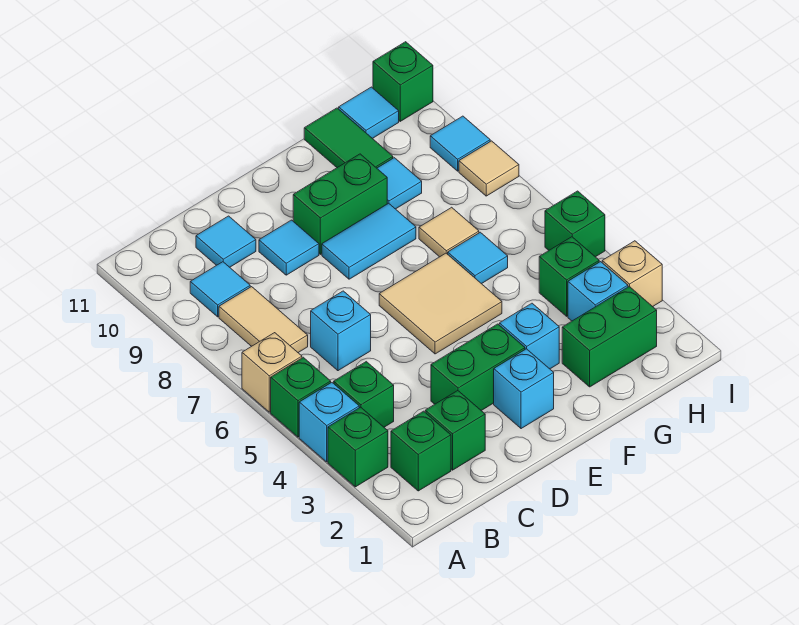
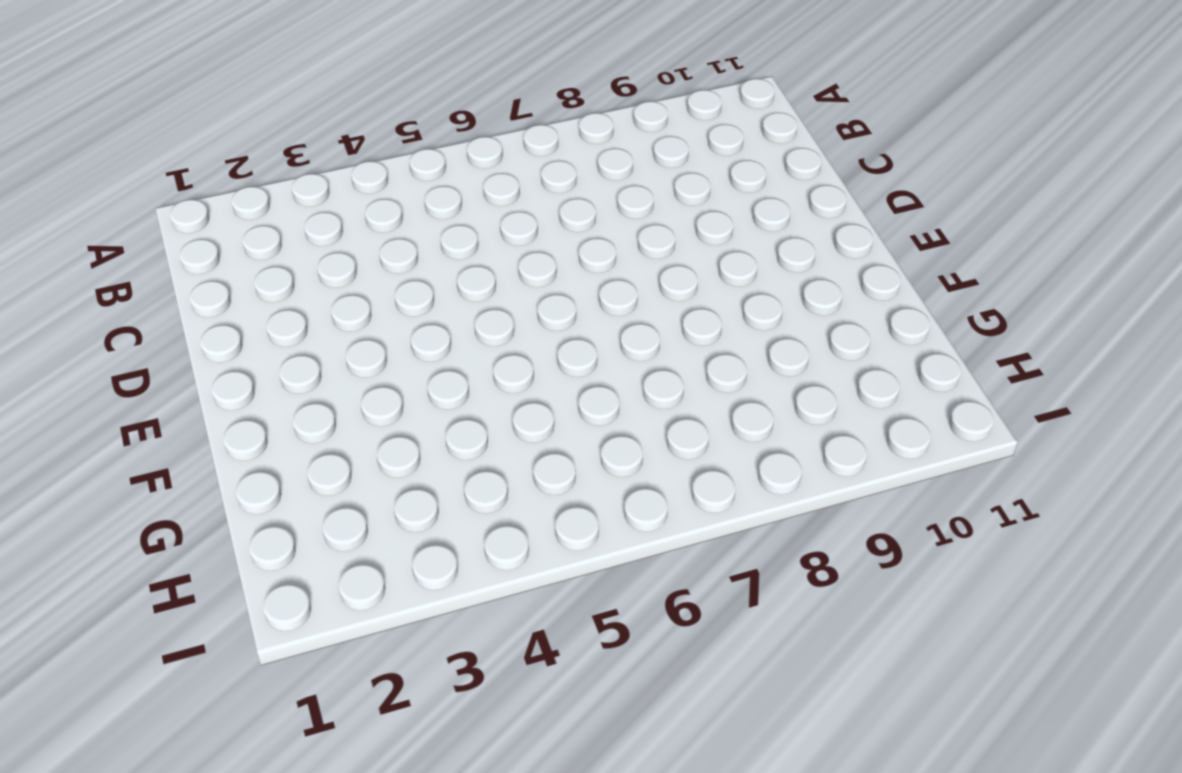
none -> green 1x1 brick [328,407,388,487]
none -> cyan 1x1 brick [299,383,359,462]
none -> green 1x1 brick [271,357,331,437]
none -> tan 1x1 brick [242,333,302,412]

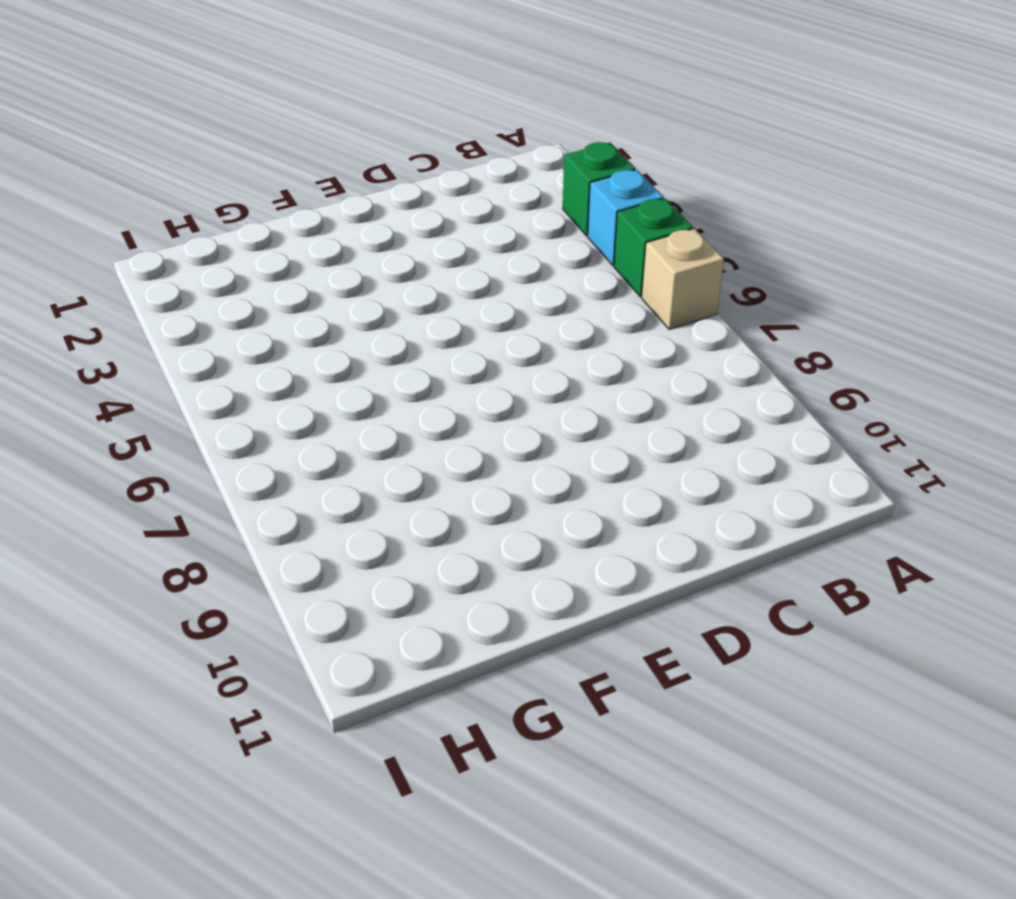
none -> green 1x1 brick [391,411,451,491]
none -> green 1x1 brick [334,362,394,427]
none -> tan 1x2 tile [219,287,308,353]
none -> cyan 1x1 tile [190,262,250,317]

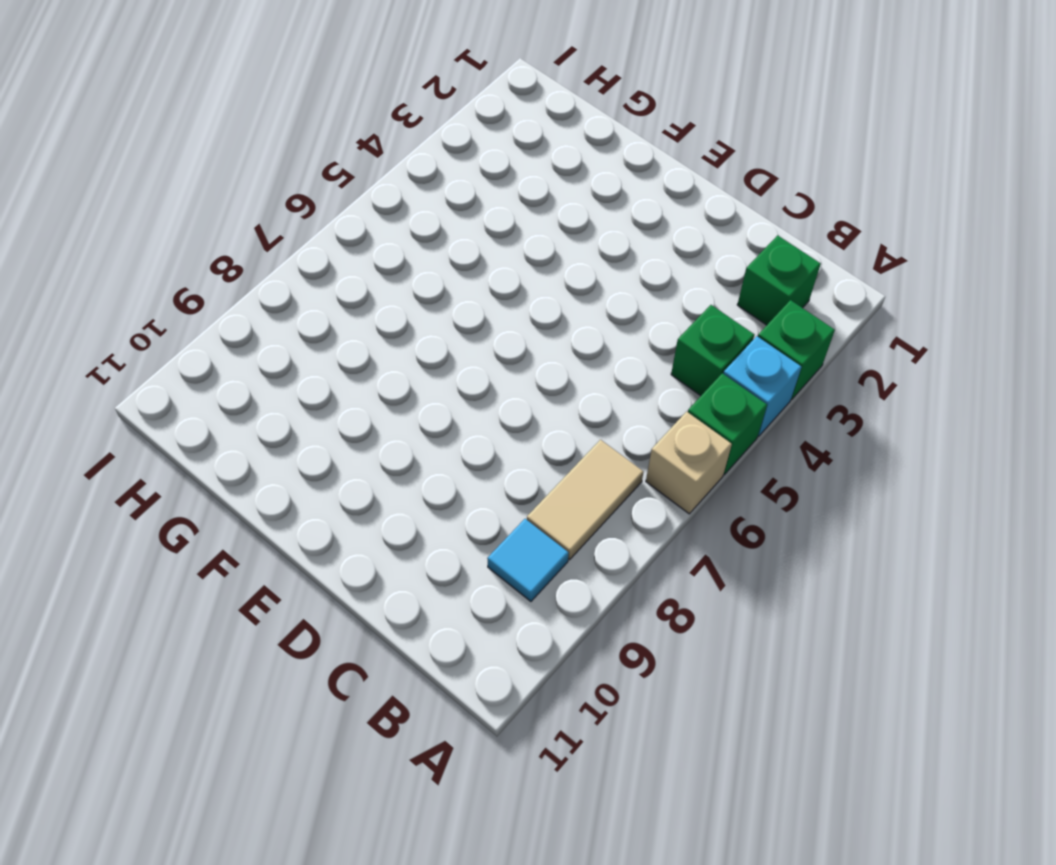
none -> green 1x1 brick [425,391,485,470]
none -> cyan 1x1 brick [311,291,371,371]
none -> cyan 1x1 tile [196,216,256,267]
none -> green 1x2 brick [431,324,525,411]

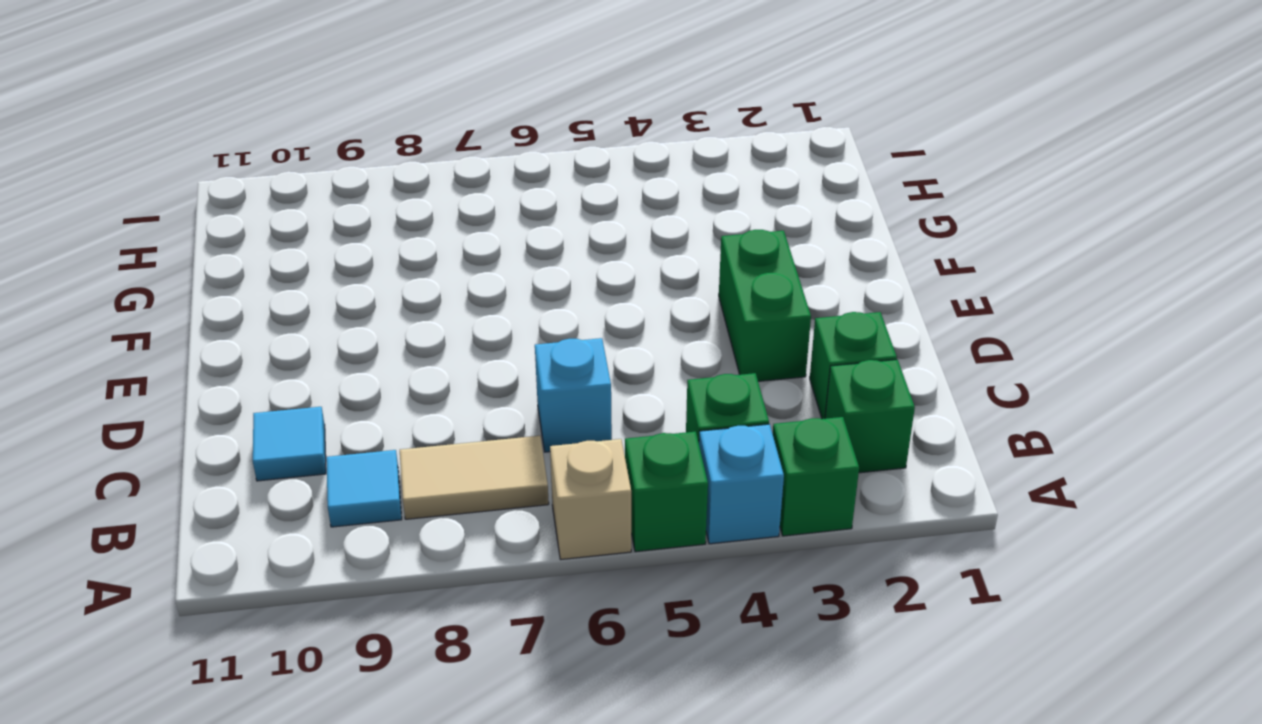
none -> cyan 1x1 tile [259,220,319,275]
none -> cyan 1x1 brick [494,349,554,429]
none -> tan 2x2 tile [379,253,502,354]
none -> cyan 1x2 tile [322,203,416,279]

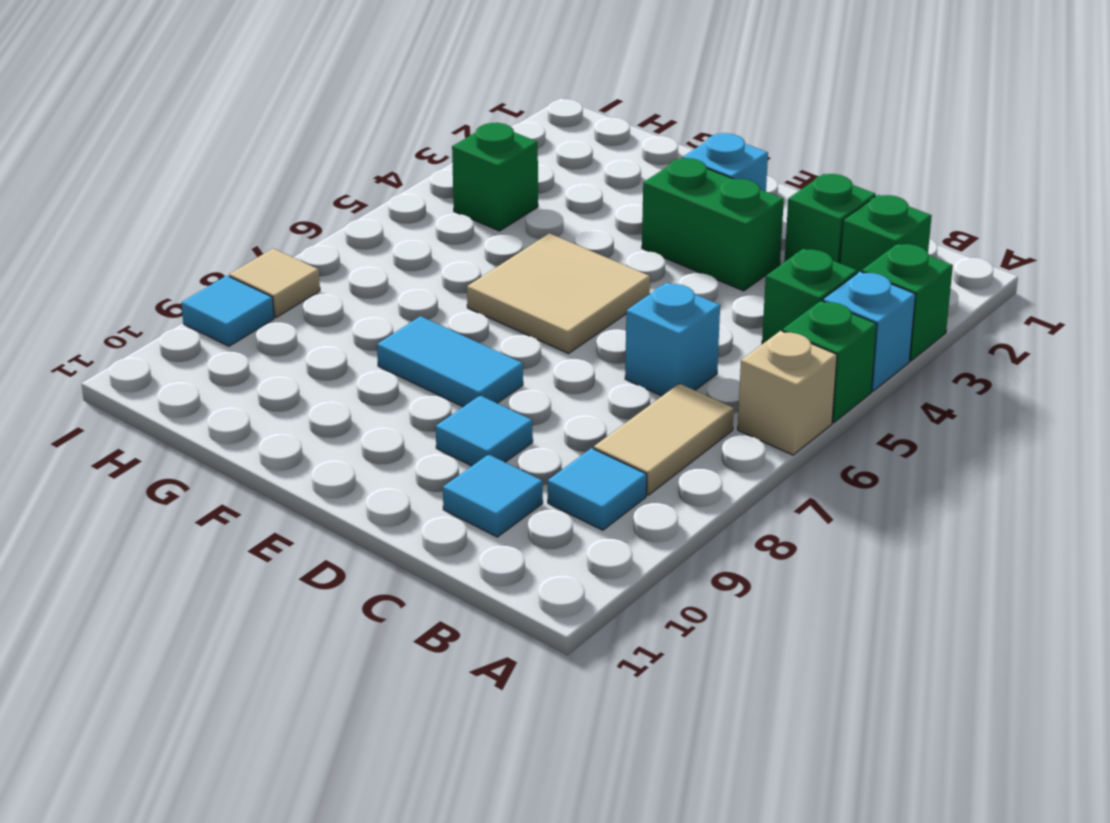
none -> green 1x2 brick [293,154,387,254]
none -> cyan 1x1 brick [499,303,559,369]
none -> green 1x2 brick [562,287,657,387]
none -> cyan 1x1 tile [448,232,508,284]

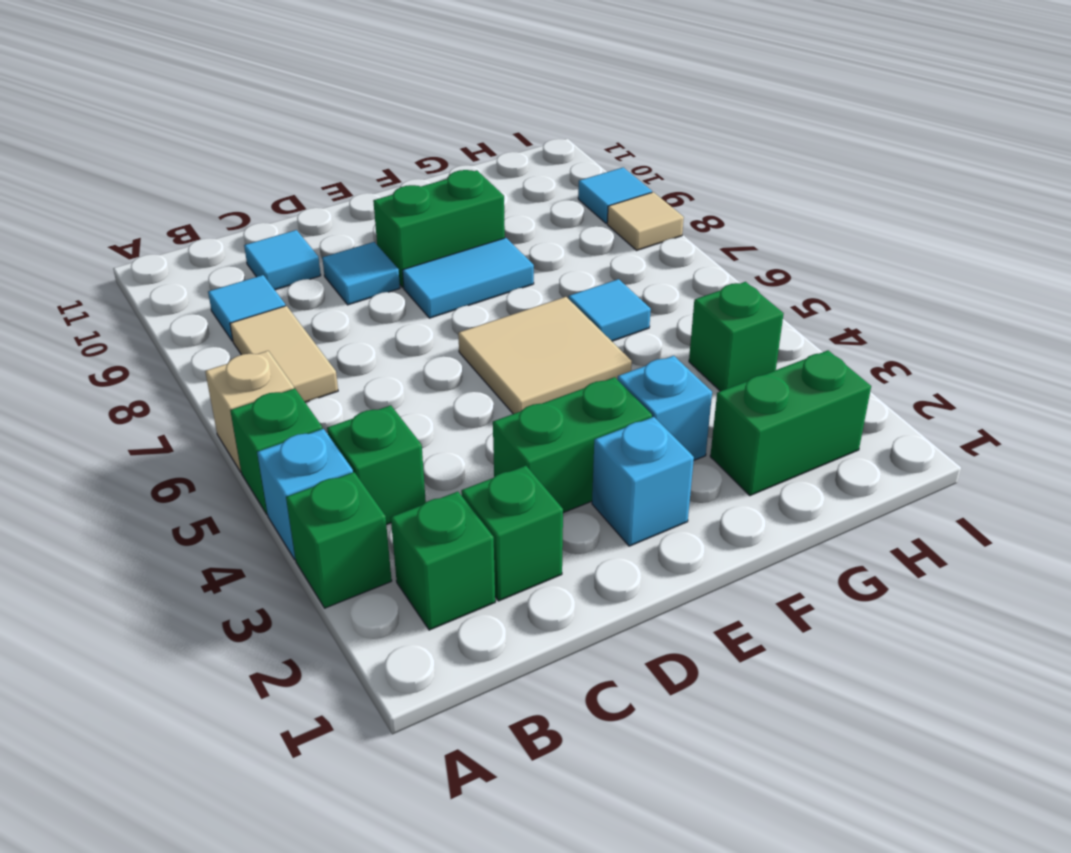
none -> cyan 1x1 brick [311,291,371,371]
none -> tan 1x1 tile [419,207,479,257]
none -> cyan 1x1 tile [377,158,422,209]
none -> green 1x2 tile [304,108,393,168]

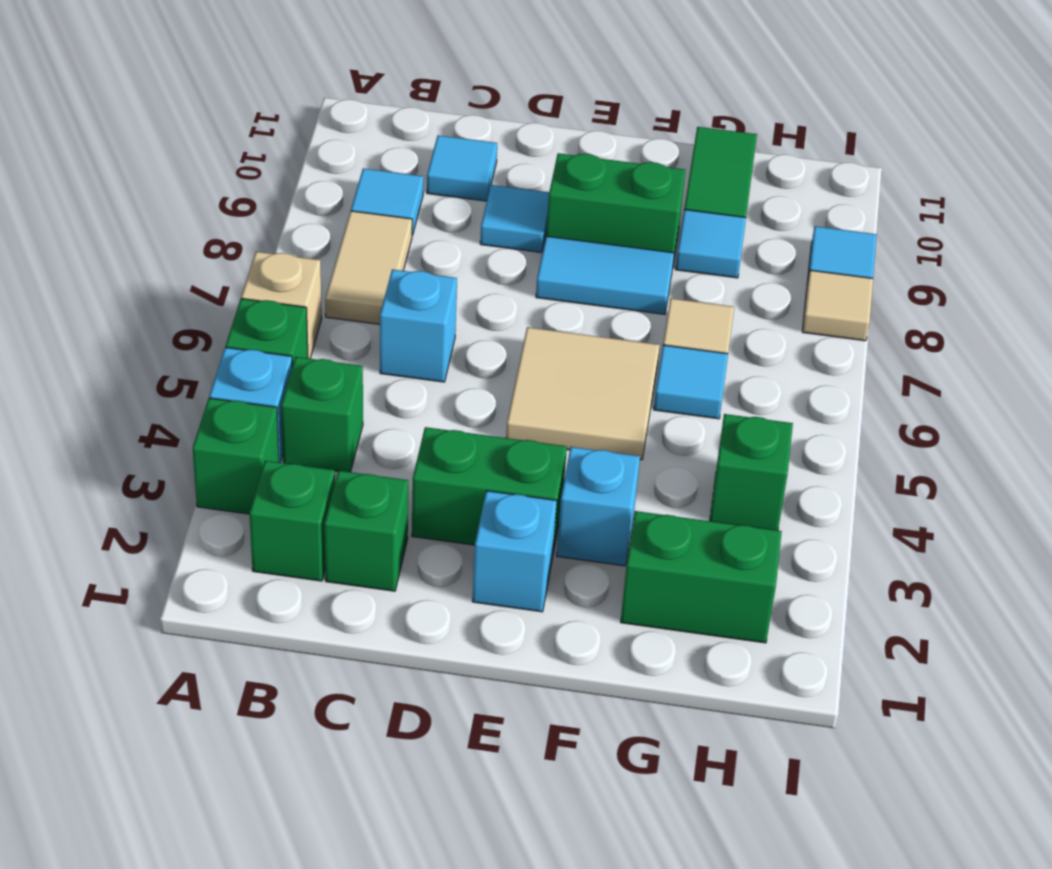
none -> cyan 1x1 brick [568,262,628,321]
none -> cyan 1x1 tile [339,87,399,139]
none -> tan 1x1 brick [602,241,662,307]
none -> green 1x1 brick [545,191,605,257]

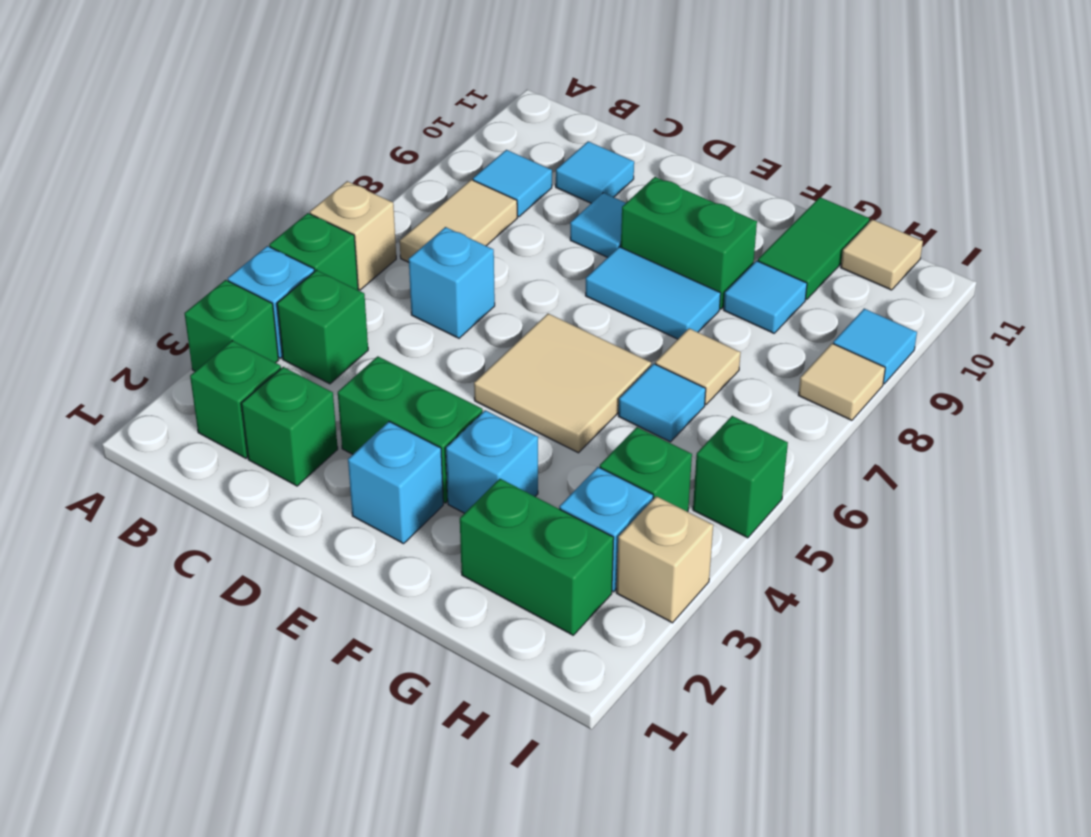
tan 1x1 tile [841,220,923,290] -> cyan 1x1 tile [339,87,399,139]
none -> green 1x1 brick [373,42,433,121]

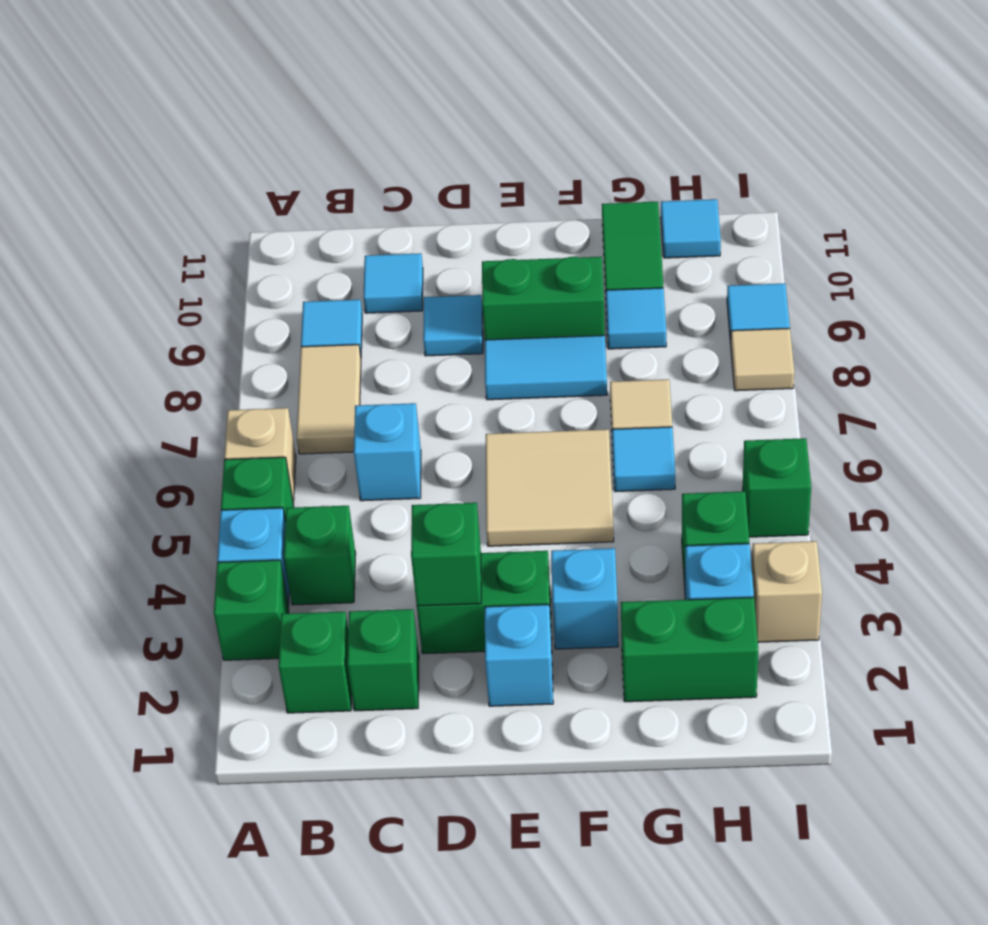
green 1x1 brick [411,503,481,606] -> green 1x1 brick moved to [373,42,433,121]

